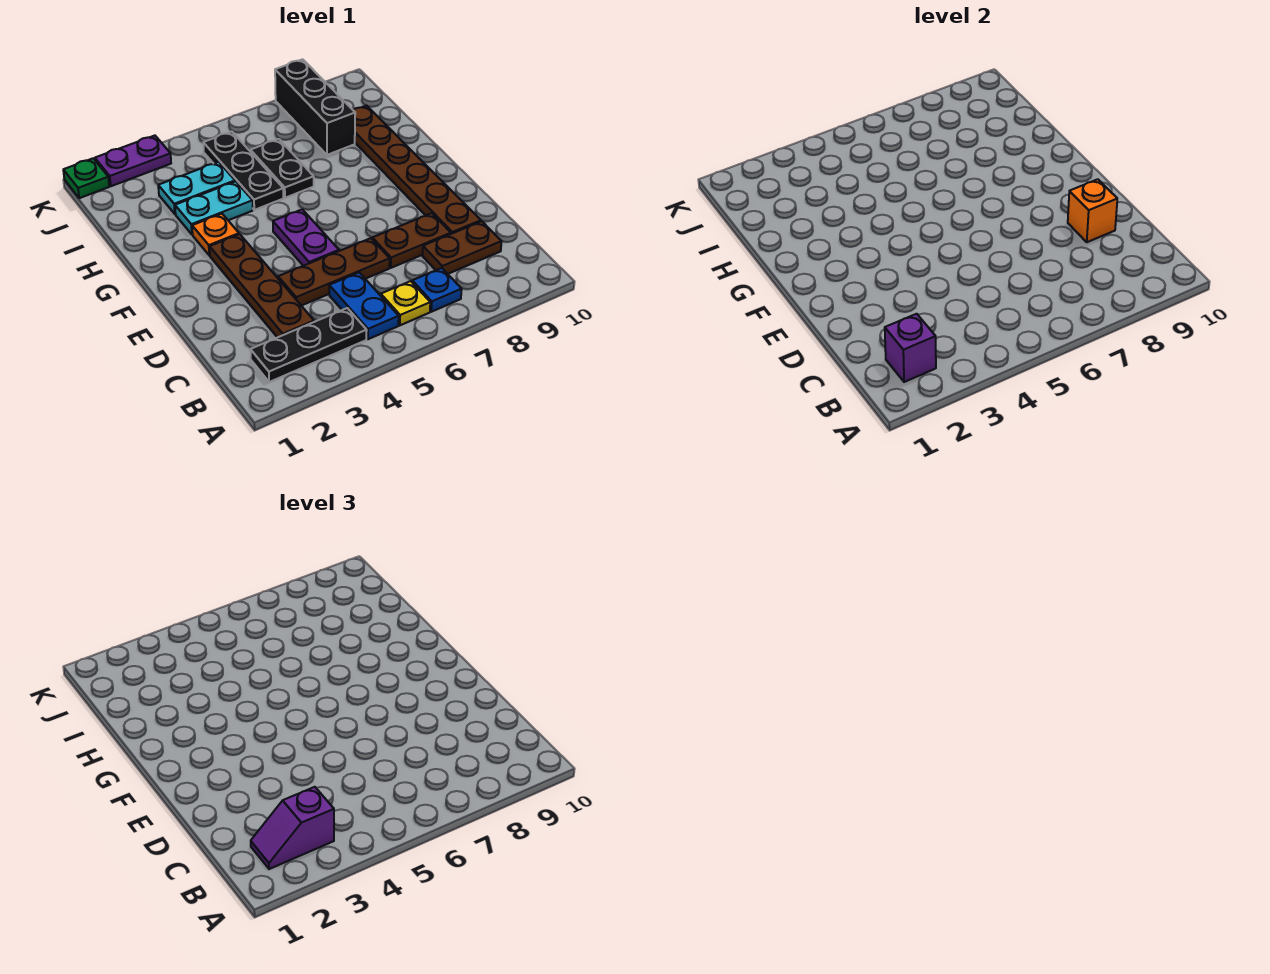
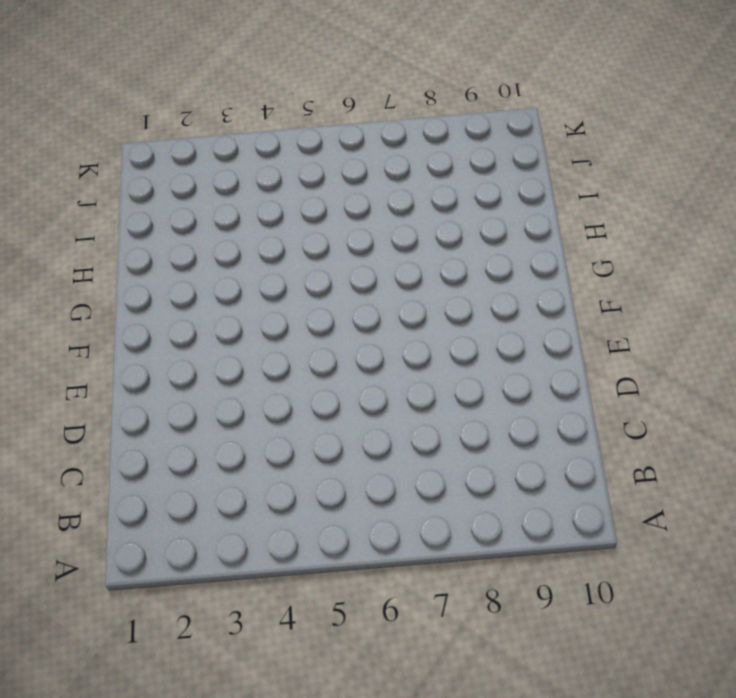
none -> black 1x3 plate [250,308,367,382]
none -> blue 1x2 plate [329,272,399,339]
none -> yellow 1x1 plate [381,281,430,325]

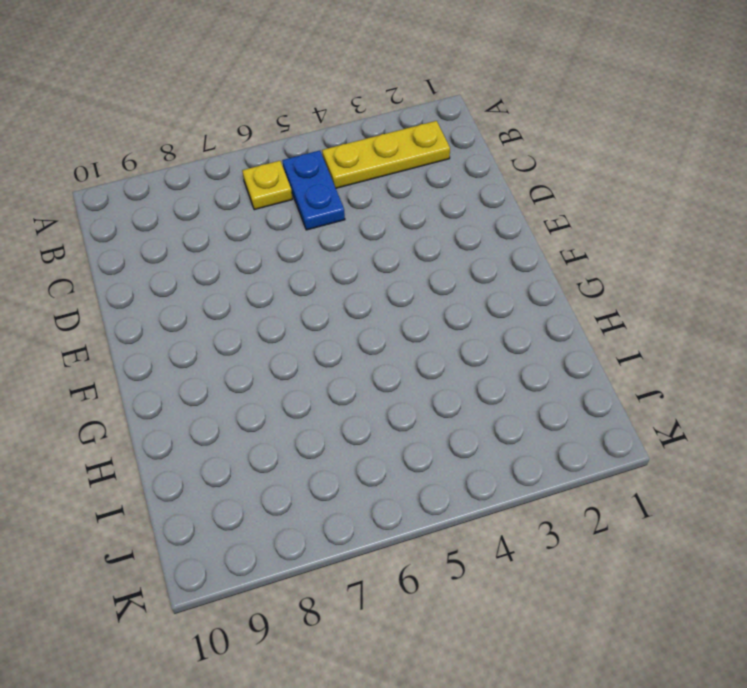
yellow 1x3 plate [322,121,450,188] -> black 1x3 plate [250,308,367,382]
none -> blue 1x1 plate [412,268,462,312]
none -> brown 1x4 plate [210,234,314,338]
none -> brown 1x2 plate [422,221,502,274]

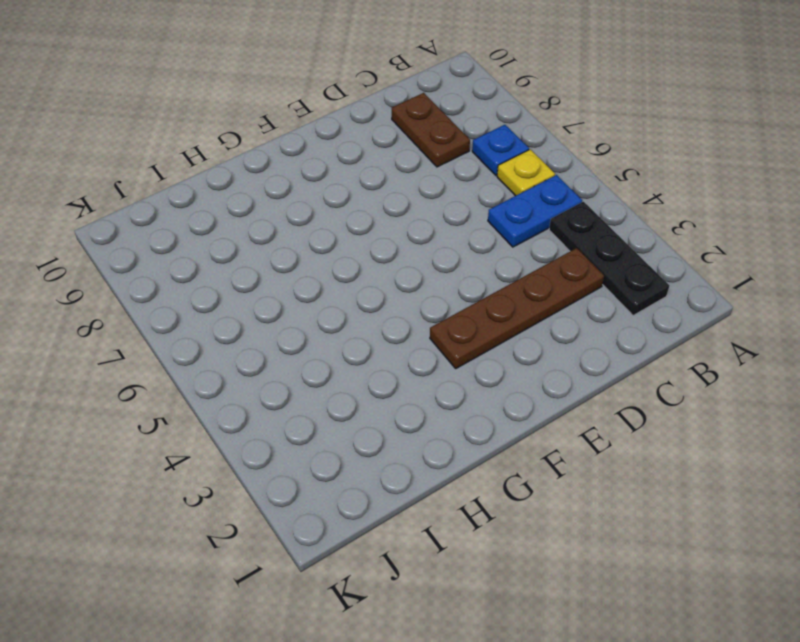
none -> brown 1x3 plate [278,238,390,306]
none -> brown 1x2 plate [372,213,451,268]
none -> brown 1x6 plate [353,105,481,234]

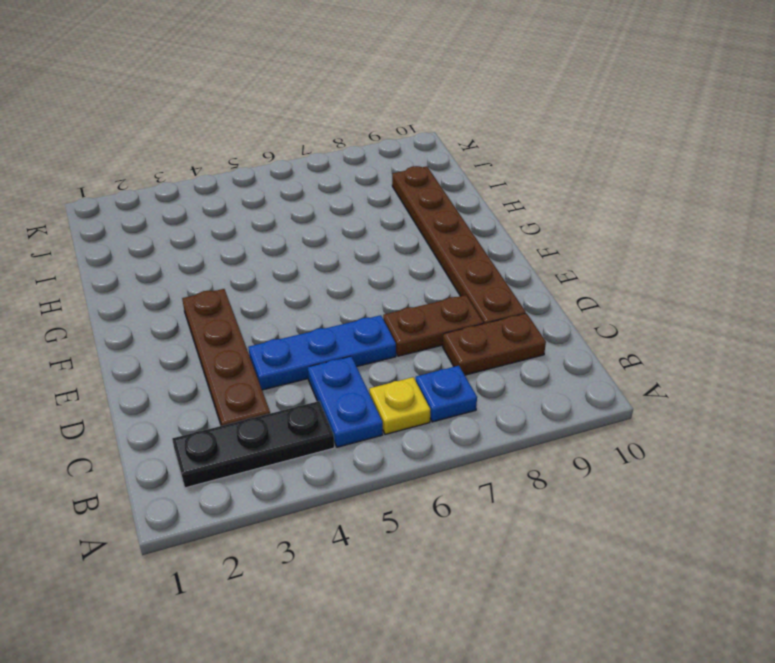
blue 1x3 plate [248,315,396,390] -> brown 1x3 plate [278,238,390,306]
none -> purple 1x2 plate [273,209,339,266]
none -> orange 1x1 plate [192,214,239,255]
none -> cyan 1x2 plate [175,181,253,234]

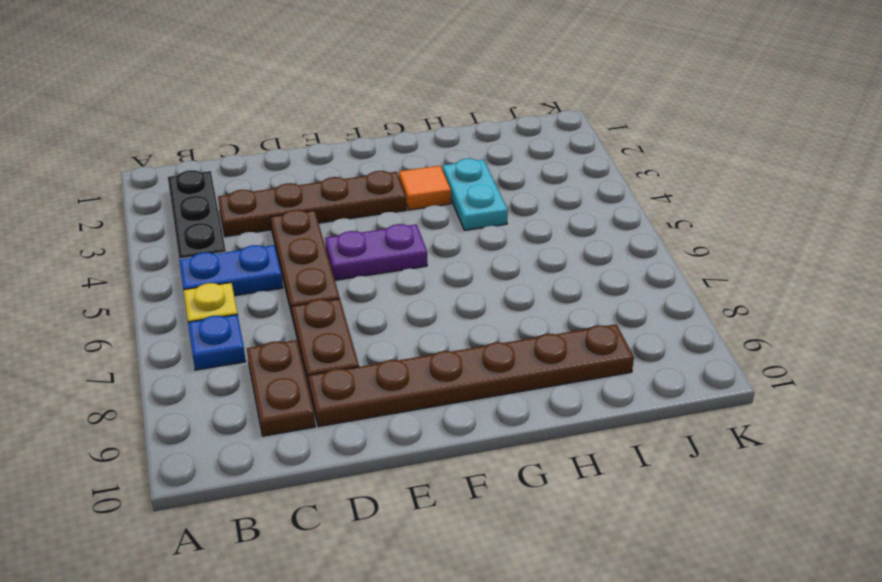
orange 1x1 tile [399,166,451,210] -> orange 1x1 plate [192,214,239,255]
none -> black 1x3 plate [203,132,283,210]
none -> black 1x2 plate [250,139,314,198]
none -> cyan 1x2 plate [158,162,235,214]

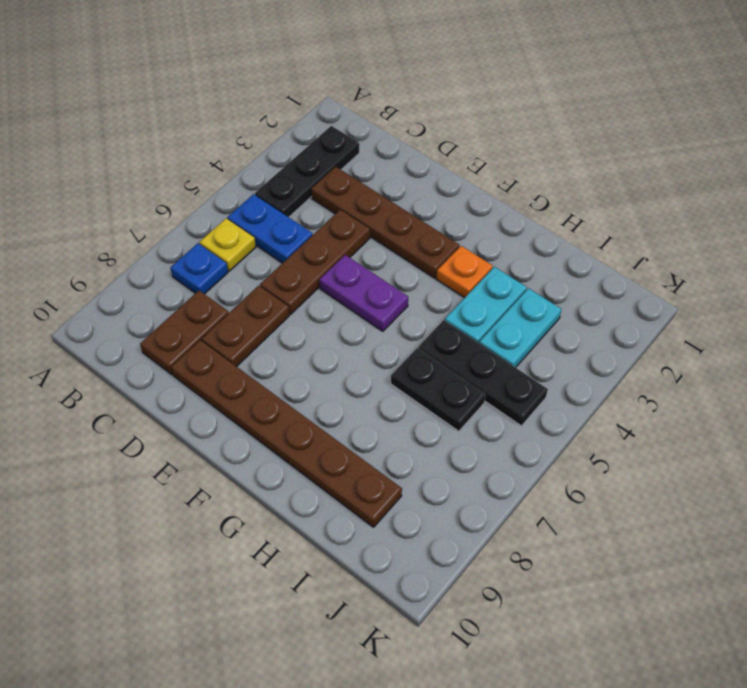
none -> black 1x3 brick [275,59,355,155]
none -> green 1x1 plate [63,158,109,198]
none -> purple 1x2 plate [95,136,171,186]

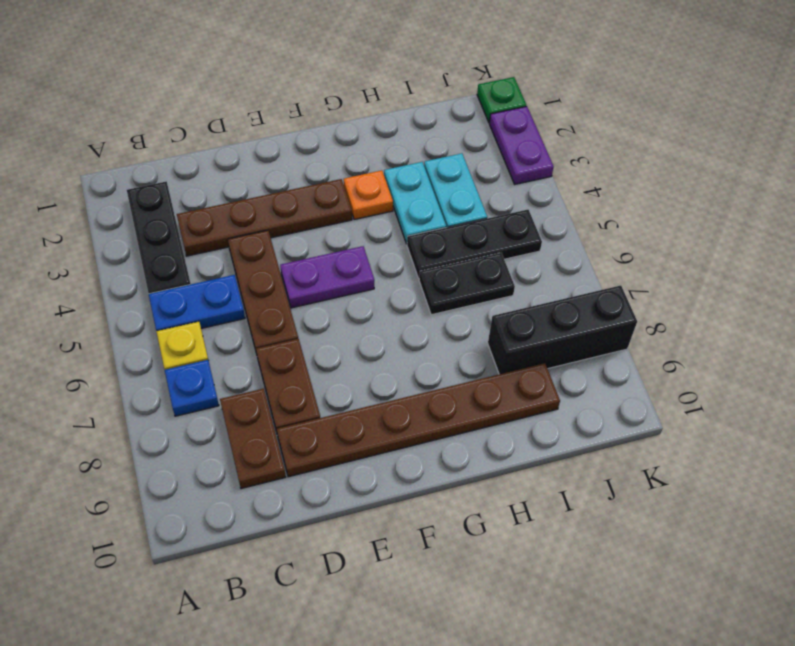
none -> purple 1x1 brick [885,314,936,382]
none -> orange 1x1 brick [1068,179,1117,242]
none -> purple 1x2 slope [251,787,334,869]

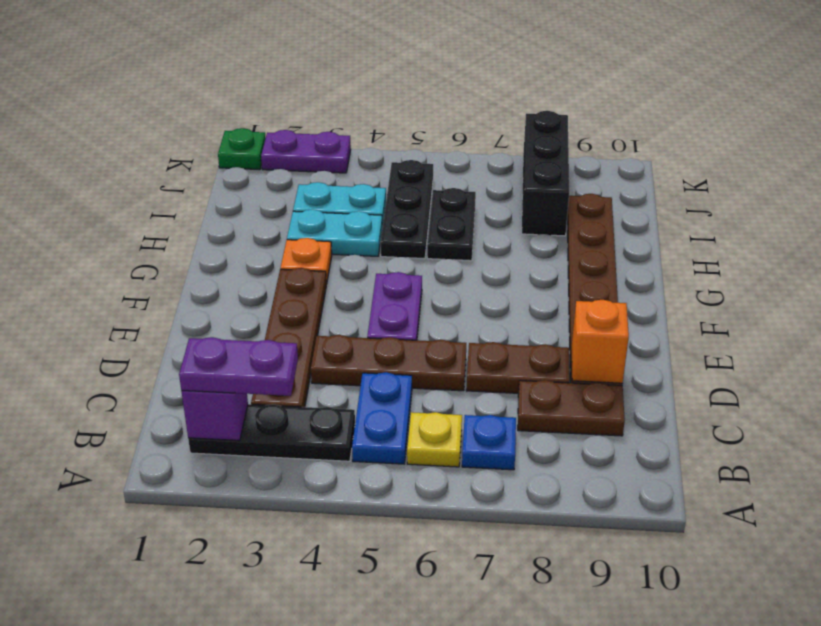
purple 1x2 plate [179,337,298,396] -> purple 1x2 slope [251,787,334,869]

